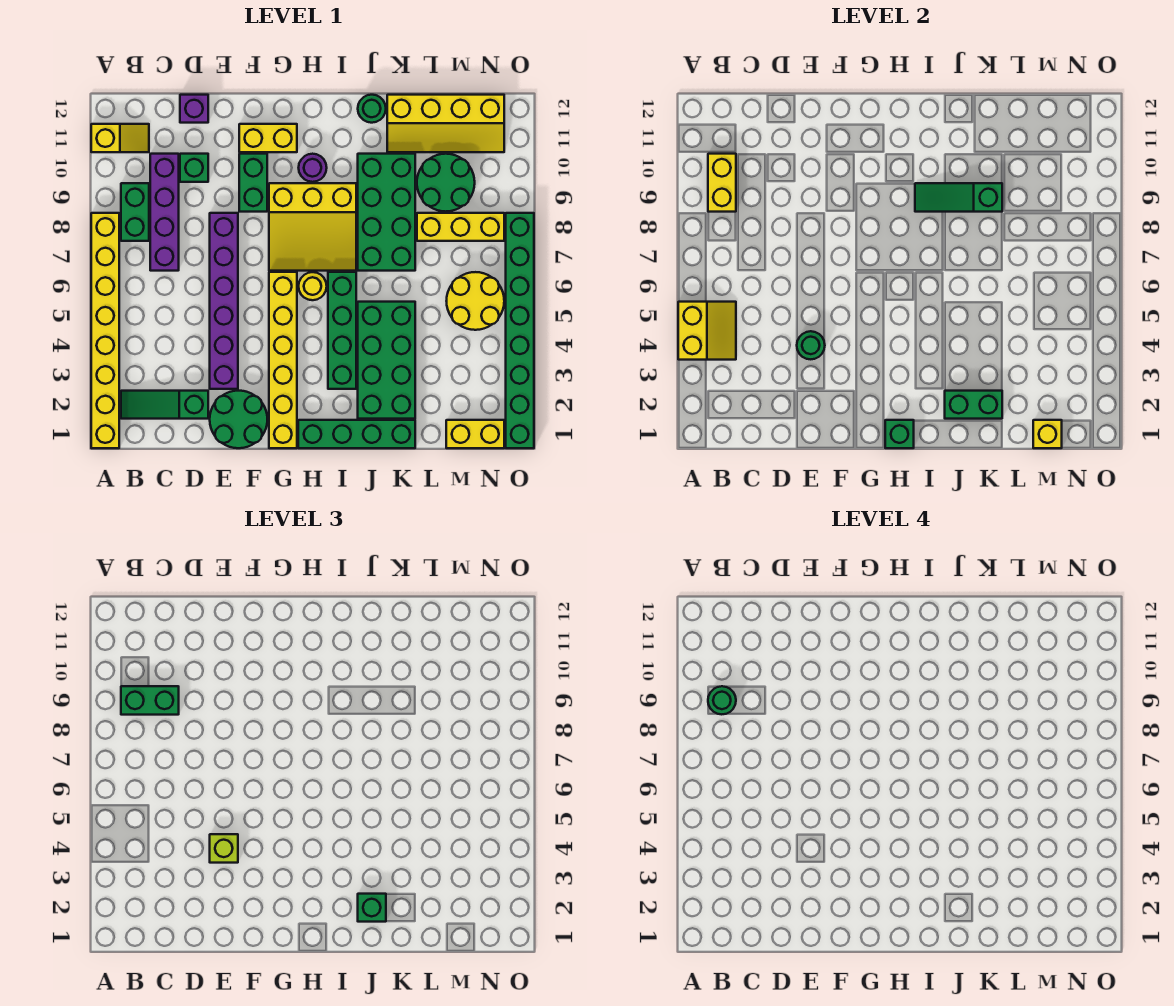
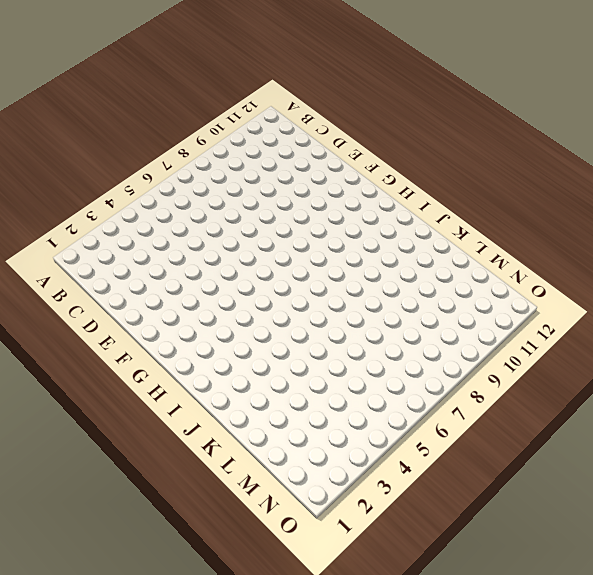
none -> yellow 1x8 brick [91,213,119,448]
none -> yellow 1x2 slope [91,124,149,152]
none -> green 1x3 slope [121,391,208,419]
none -> green 1x2 brick [121,183,149,241]

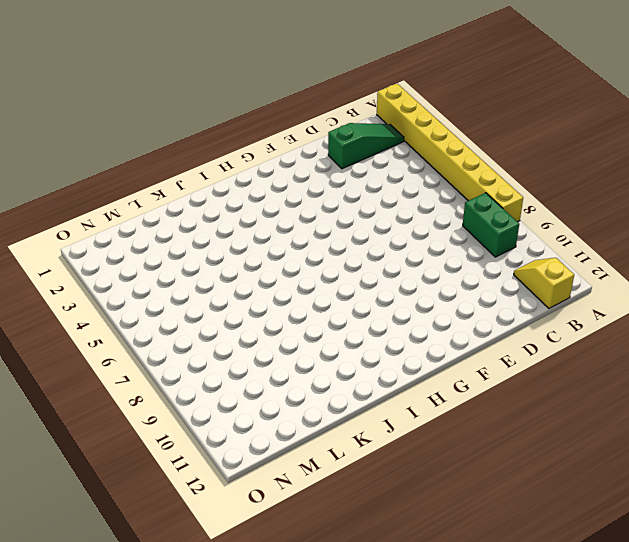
yellow 1x2 slope [514,258,574,308] -> yellow 1x2 slope turned to [91,124,149,152]
none -> purple 1x4 brick [150,154,179,271]
none -> green 1x1 brick [180,154,208,182]
none -> purple 1x1 brick [180,95,208,123]
none -> green 2x2 round brick [210,391,267,448]

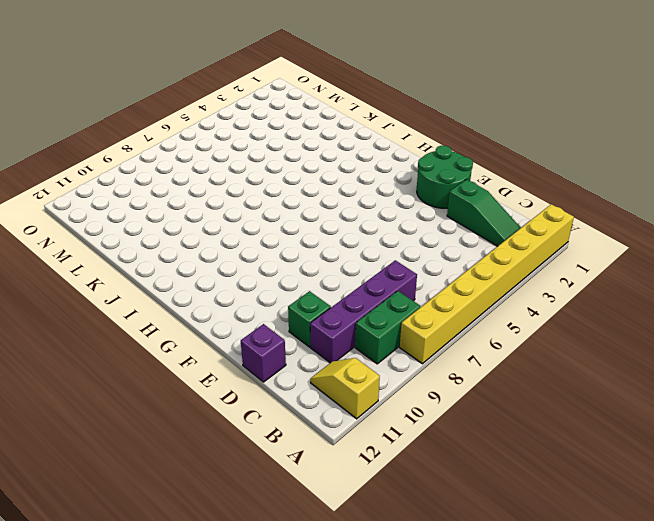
none -> purple 1x6 brick [210,213,238,389]
none -> green 1x2 brick [239,154,267,212]
none -> yellow 1x2 brick [239,124,297,152]
none -> yellow 1x6 brick [269,272,297,448]

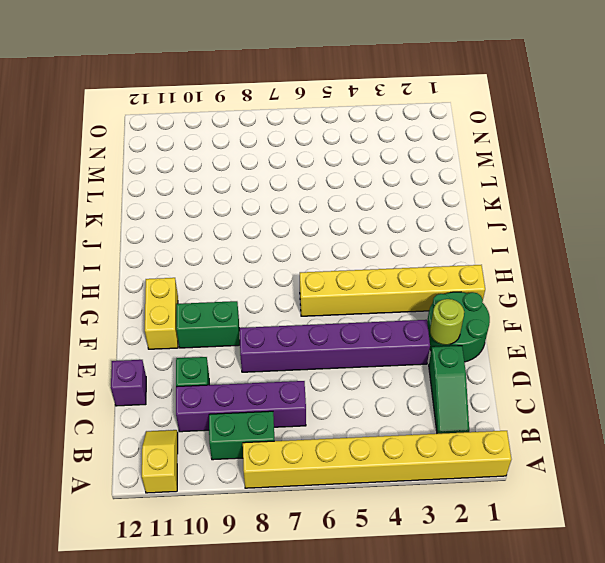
lime 1x1 round brick [430,299,464,345] -> none
none -> yellow 3x3 slope [269,183,356,271]
none -> green 1x4 brick [298,420,415,448]
none -> yellow 1x1 round brick [299,272,327,300]
none -> purple 1x1 round brick [299,154,327,182]

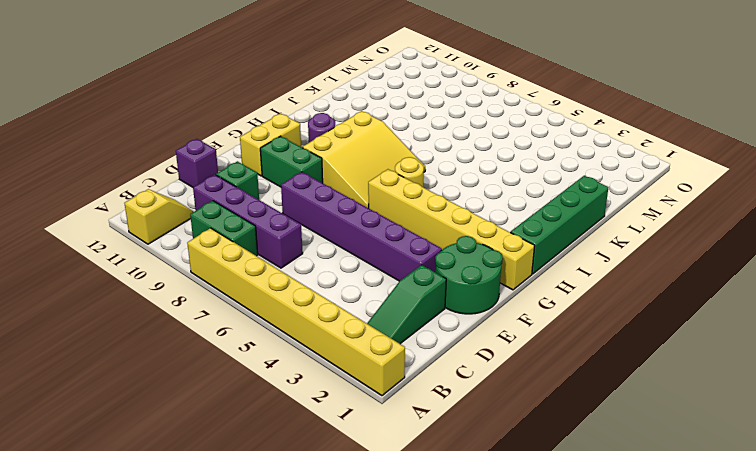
none -> green 1x4 brick [328,272,356,389]
none -> green 2x4 brick [358,302,415,419]
none -> green 2x4 brick [358,154,415,271]
none -> green 1x1 round brick [358,95,386,123]

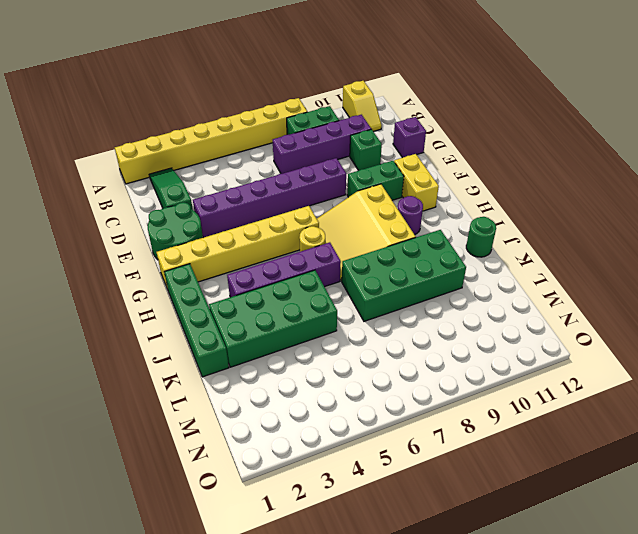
purple 1x4 brick [227,242,341,297] -> green 1x4 brick [328,272,356,389]
none -> yellow 2x4 slope [387,95,504,152]
none -> yellow 1x3 brick [417,213,504,241]
none -> green 2x2 round brick [417,154,475,212]
none -> yellow 1x2 brick [446,420,504,448]

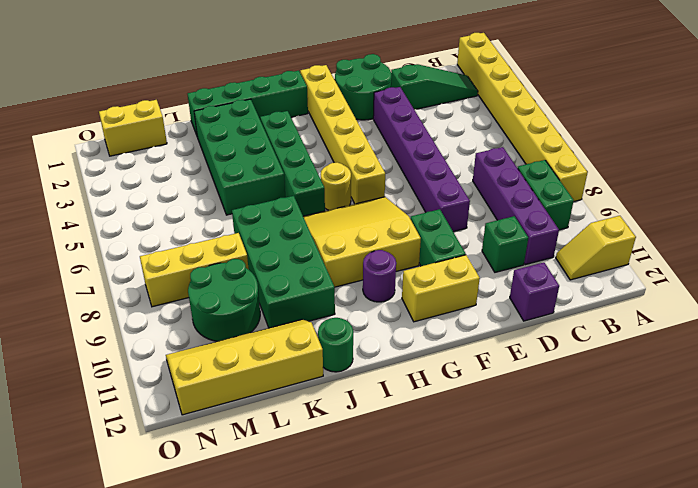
none -> yellow 2x2 round brick [447,272,504,330]
none -> green 1x8 brick [506,213,534,448]
none -> yellow 2x2 slope [678,302,736,360]
none -> yellow 1x2 brick [708,154,736,212]

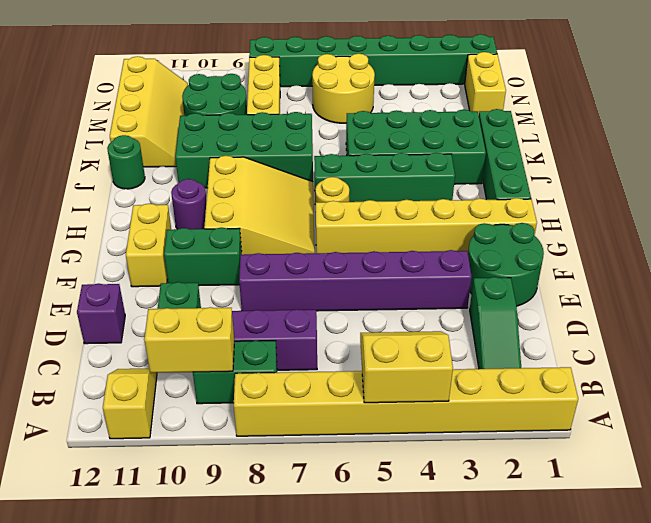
none -> green 1x1 round brick [797,331,825,359]
none -> green 1x1 brick [885,420,914,448]
none -> green 1x3 slope [915,183,1002,212]
none -> green 1x2 brick [945,391,1002,419]

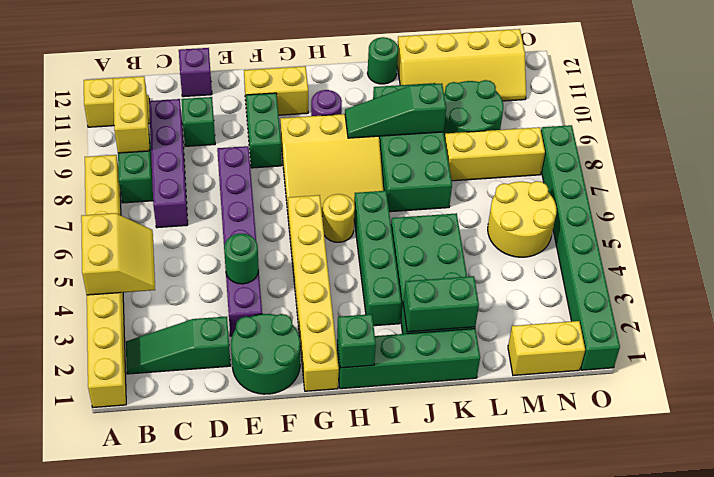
none -> yellow 1x1 brick [1033,420,1062,448]
none -> green 1x2 brick [121,686,179,715]
none -> lime 1x1 brick [210,834,238,863]
none -> green 1x1 brick [358,894,386,922]

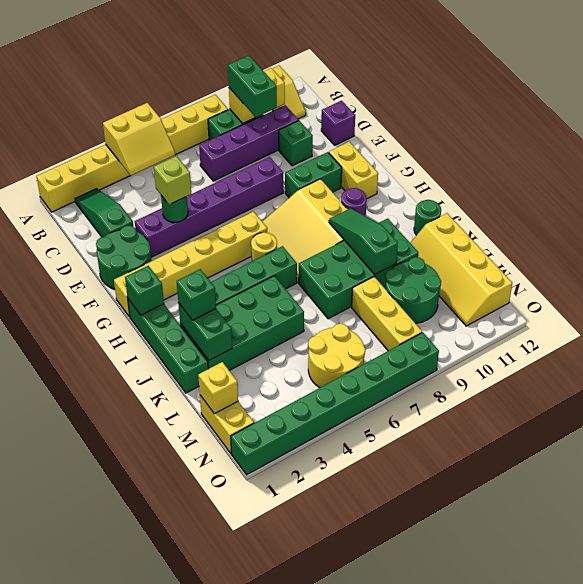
none -> green 1x1 round brick [708,686,736,714]

